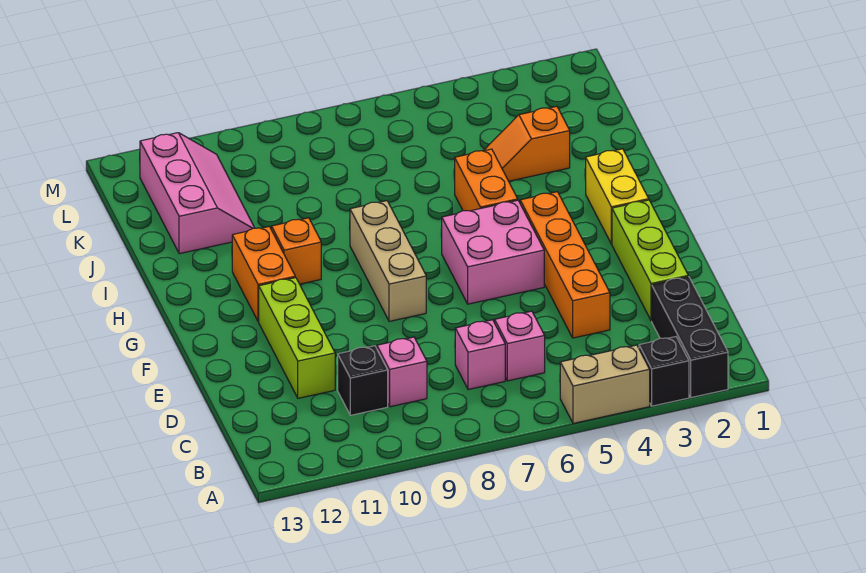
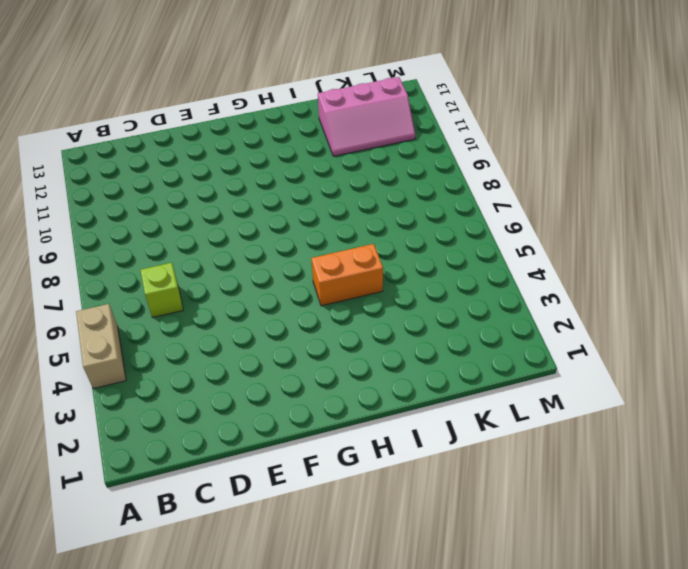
lime 1x1 brick [140,263,183,317] -> pink 1x1 brick [495,311,545,381]
none -> black 1x3 brick [652,277,728,398]
none -> black 1x1 brick [639,337,689,406]
none -> pink 1x1 brick [455,320,505,390]

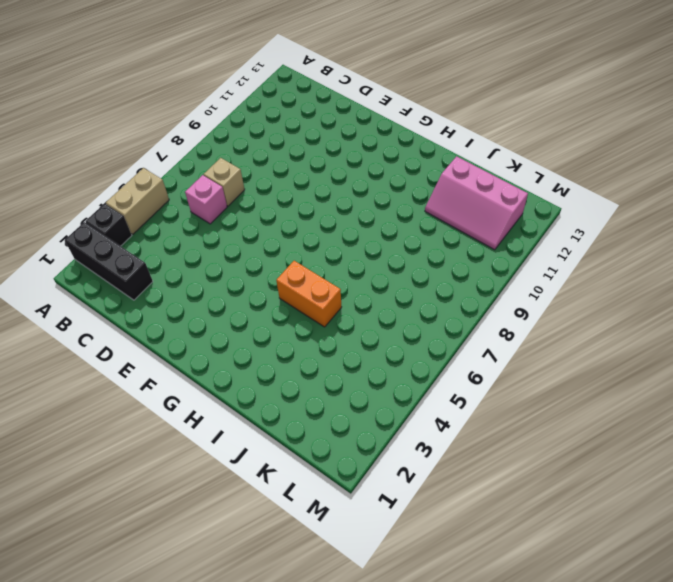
tan 1x1 brick [204,158,245,206] -> pink 1x1 brick [455,320,505,390]
none -> pink 1x1 brick [377,337,427,407]
none -> black 1x1 brick [337,346,388,415]
none -> lime 1x3 brick [612,200,688,321]

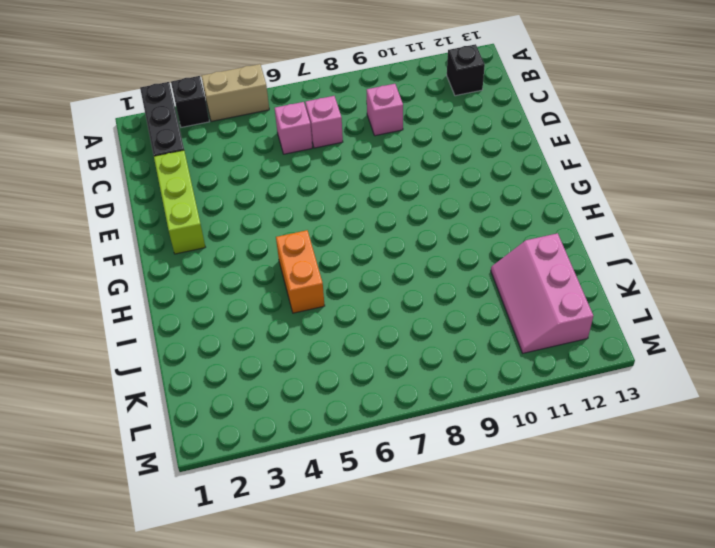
black 1x1 brick [447,44,485,96] -> black 1x1 brick moved to [337,346,388,415]
none -> orange 1x4 brick [520,192,610,338]
none -> lime 1x3 brick [259,278,335,398]
none -> pink 2x2 brick [441,200,544,304]

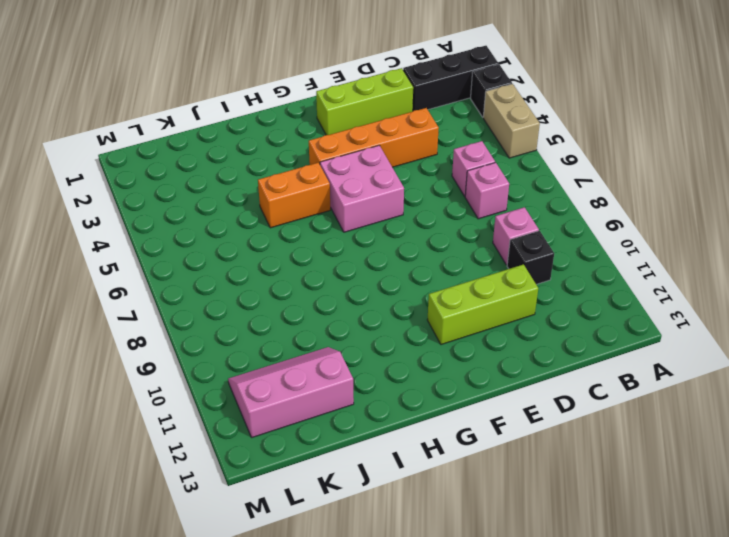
none -> tan 1x3 brick [350,201,426,321]
none -> yellow 1x2 brick [586,149,649,244]
none -> orange 1x2 brick [232,226,295,322]

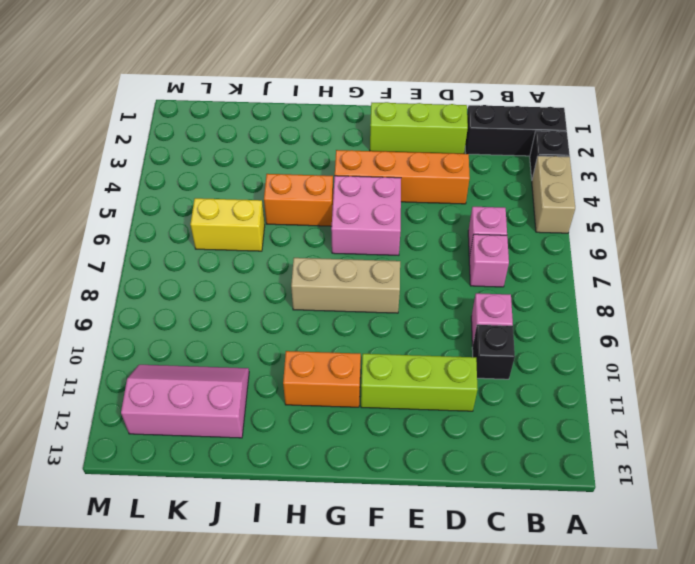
yellow 1x2 brick [190,198,265,251] -> yellow 1x2 brick moved to [586,149,649,244]
none -> orange 1x1 brick [272,218,321,284]
none -> orange 1x2 slope [484,106,570,181]

